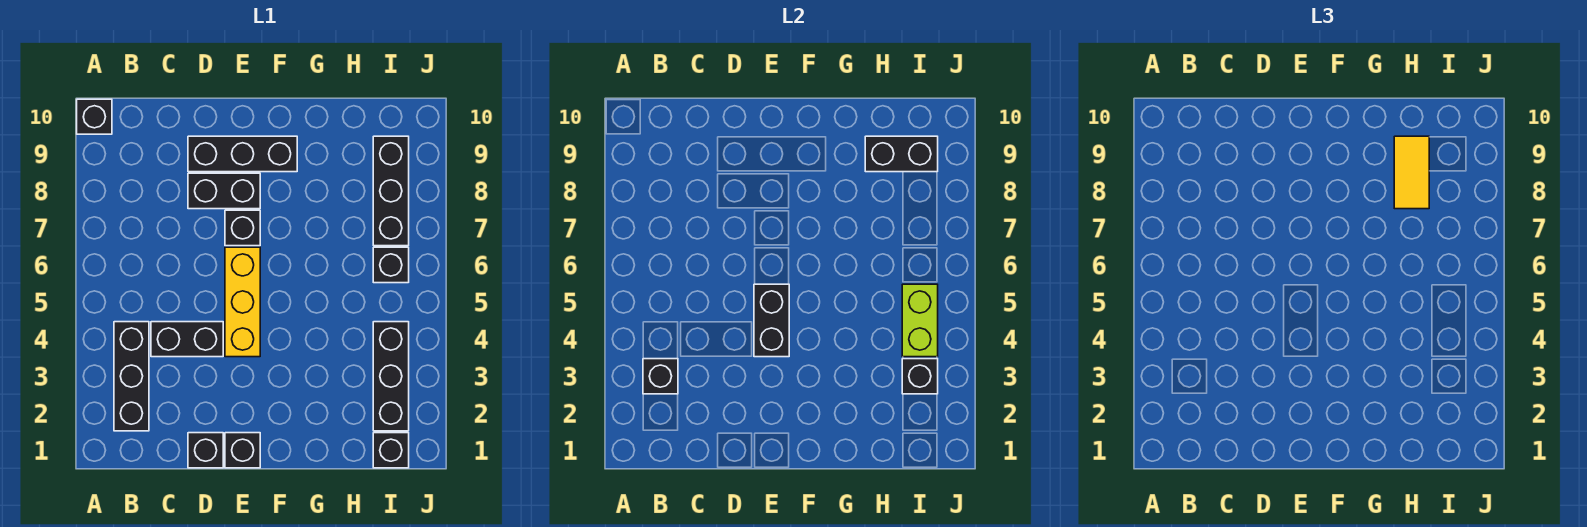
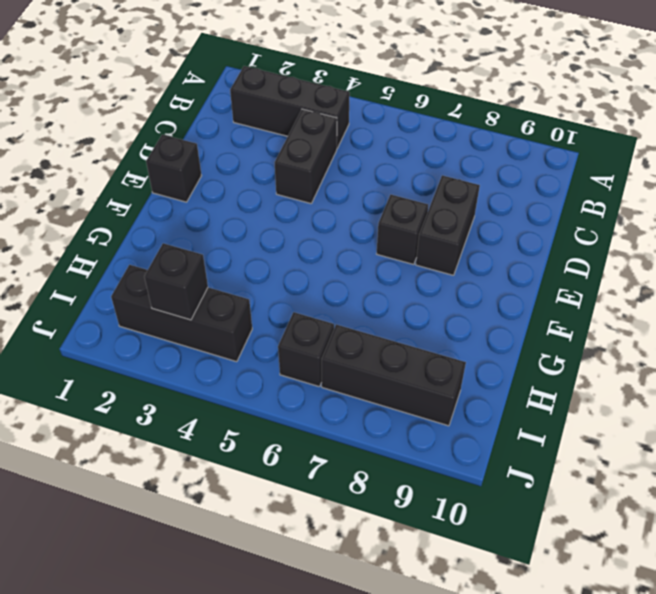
none -> black 1x1 brick [77,99,112,134]
none -> black 1x1 brick [188,433,223,468]
none -> black 1x3 brick [188,136,297,172]

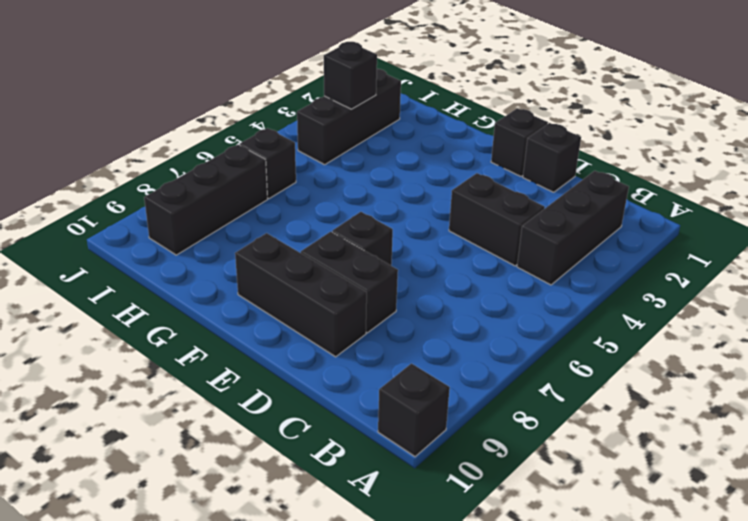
none -> yellow 1x3 brick [225,247,260,357]
none -> black 1x1 brick [373,433,409,468]
none -> black 1x1 brick [643,359,678,394]

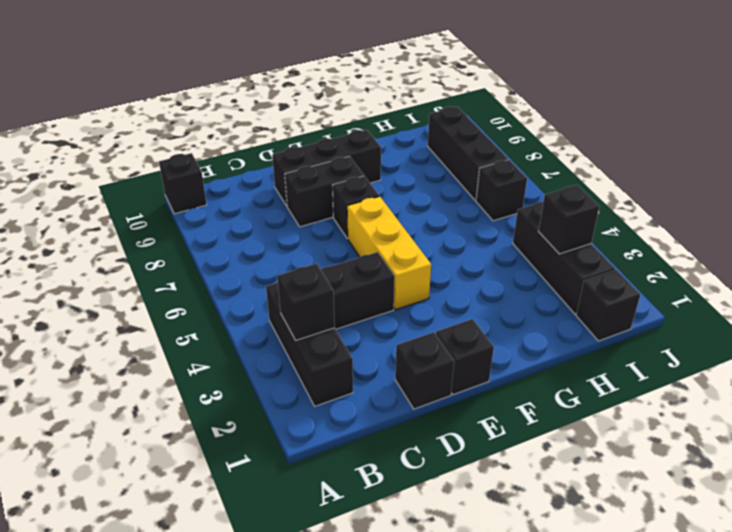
none -> black 1x2 brick [754,284,789,357]
none -> black 1x2 brick [865,136,938,172]
none -> lime 1x2 brick [902,284,938,357]

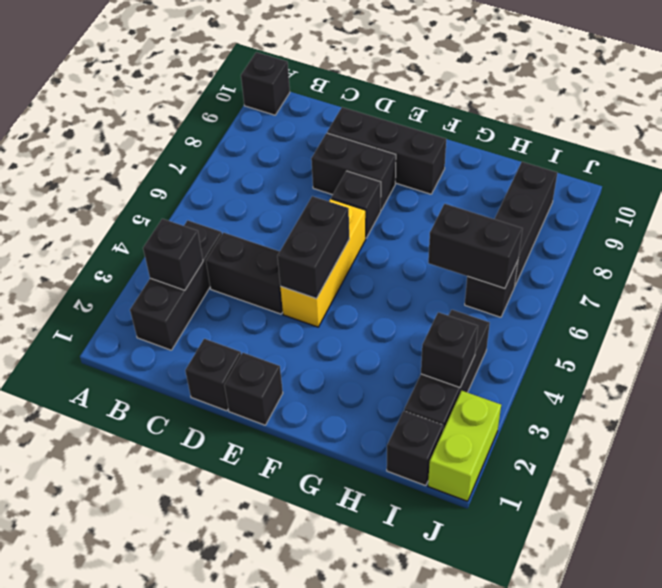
black 1x2 brick [428,204,523,289] -> black 1x2 brick moved to [865,136,938,172]
lime 1x2 brick [428,391,501,501] -> lime 1x2 brick moved to [902,284,938,357]
none -> yellow 1x2 tile [1394,136,1429,209]

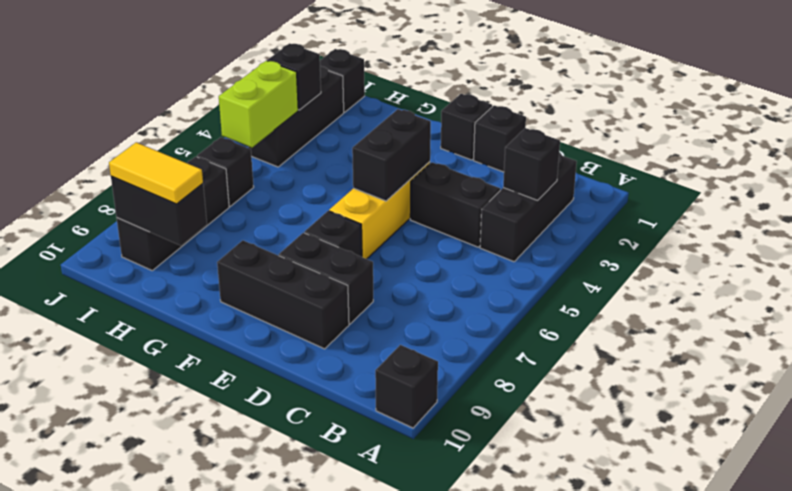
yellow 1x2 tile [109,142,203,204] -> yellow 1x2 tile turned to [1394,136,1429,209]

